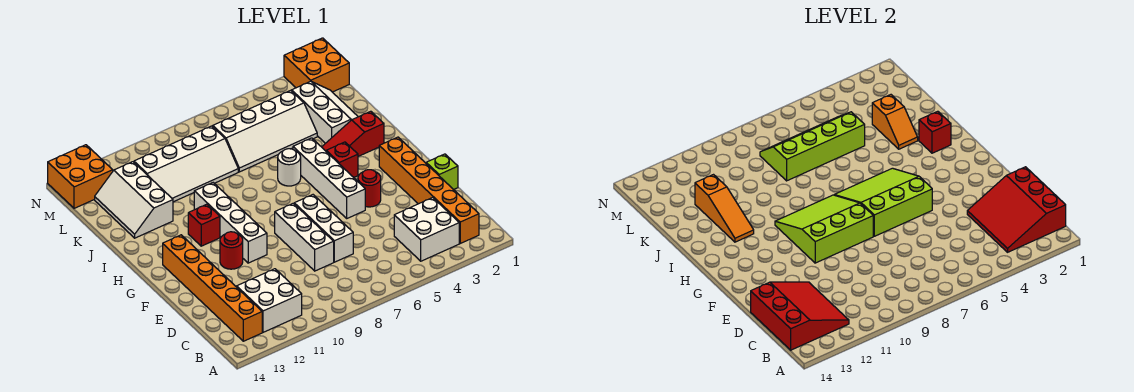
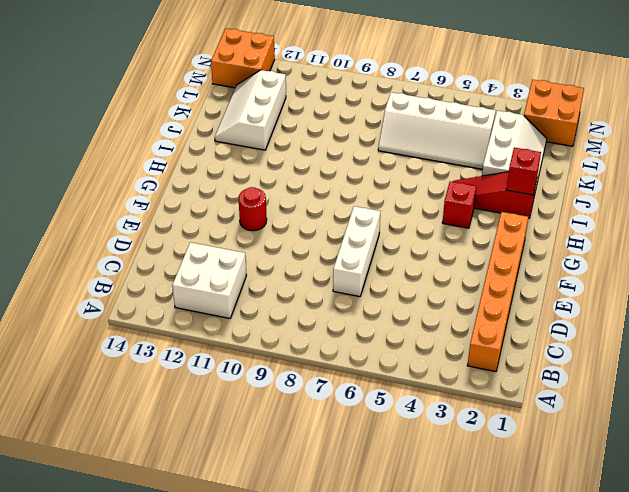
none -> white 2x2 brick [394,198,459,261]
none -> orange 1x6 brick [163,235,262,341]
none -> white 1x3 brick [275,203,334,271]

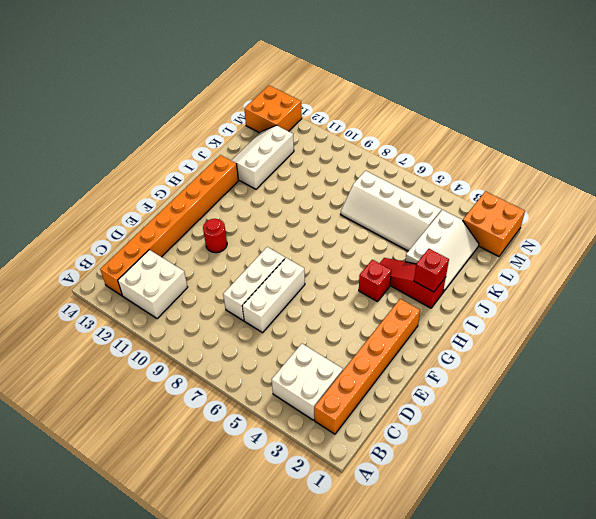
orange 1x8 brick [100,155,238,296] -> orange 1x6 brick [163,235,262,341]
none -> lime 1x1 brick [426,154,458,190]
none -> red 1x1 round brick [358,170,381,207]
none -> white 1x4 brick [293,138,365,218]

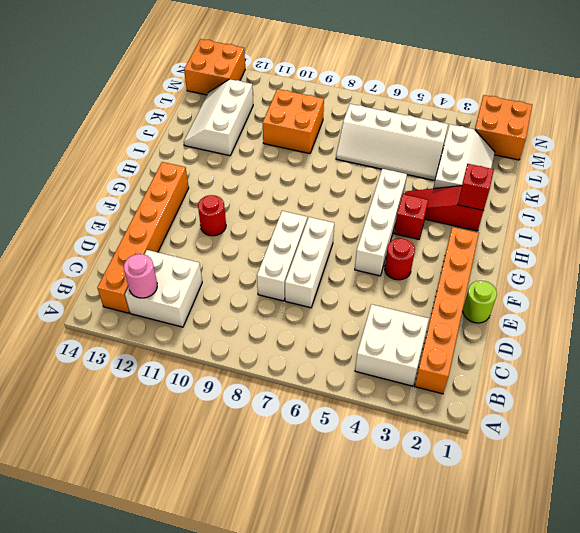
pink 1x1 round brick [124,254,157,298] -> red 3x3 slope [751,282,849,350]
lime 1x1 round brick [463,281,497,323] -> lime 1x1 brick [426,154,458,190]
orange 2x2 brick [263,89,324,154] -> white 2x4 slope [134,126,238,202]
none -> white 1x4 brick [194,183,267,263]
none -> red 1x1 brick [188,204,220,246]
none -> white 1x1 round brick [278,149,301,186]

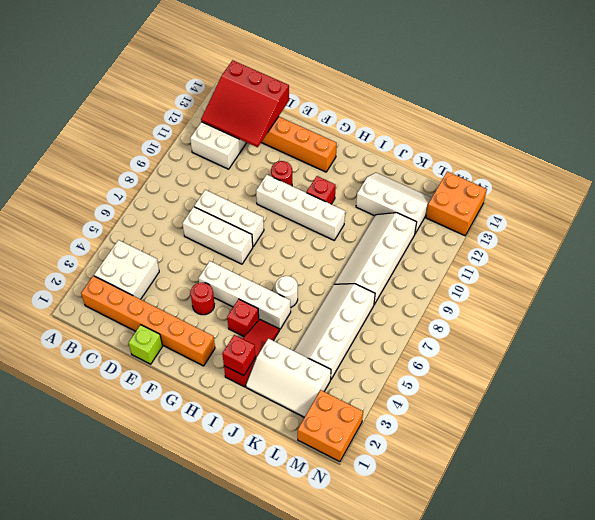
none -> red 3x3 slope [967,167,1066,252]
none -> lime 3x3 slope [835,168,932,236]
none -> lime 3x3 slope [775,195,873,263]

